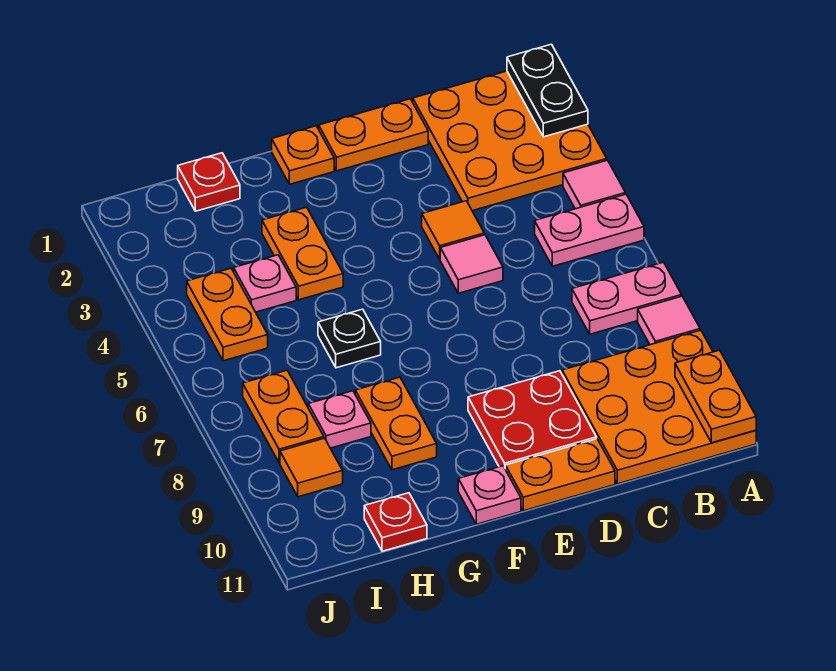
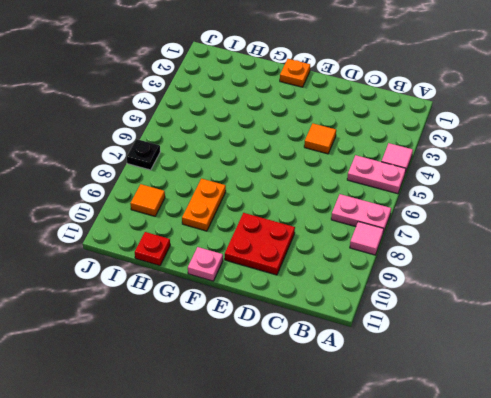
black 1x1 plate [127,139,160,170] -> black 1x1 plate moved to [318,309,381,368]
none -> orange 3x3 plate [413,71,607,211]
none -> orange 3x3 plate [562,330,756,484]
none -> orange 1x2 plate [319,99,428,171]

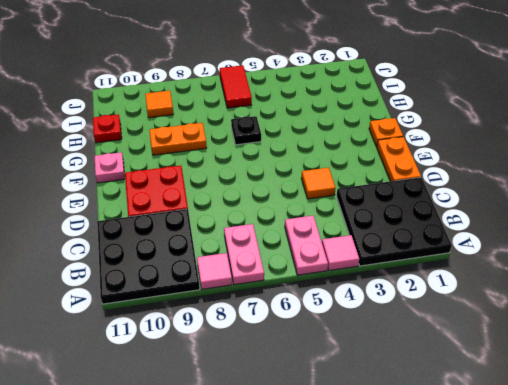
black 3x3 plate [337,177,452,266] -> orange 3x3 plate [413,71,607,211]
black 3x3 plate [97,209,200,304] -> orange 3x3 plate [562,330,756,484]
red 1x2 tile [220,65,252,108] -> none
none -> pink 1x1 tile [440,235,503,293]
none -> orange 1x2 plate [505,439,615,511]
none -> orange 1x2 plate [262,207,343,300]

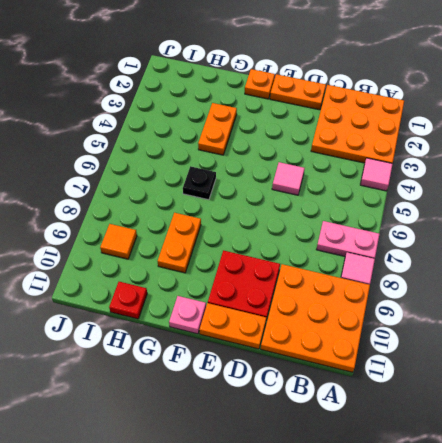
none -> pink 1x2 plate [535,194,644,266]
none -> orange 1x1 tile [422,201,484,259]
none -> red 1x1 plate [178,153,240,211]

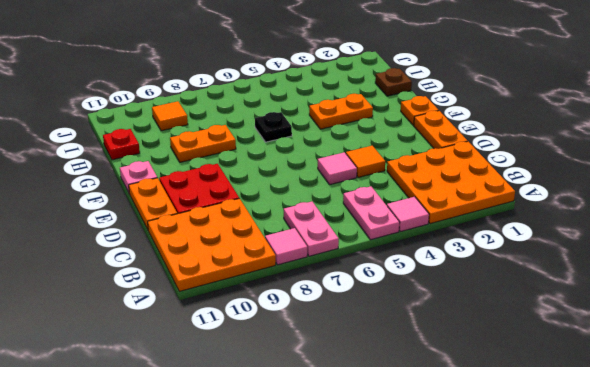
brown 1x1 plate [375,68,412,96] -> red 1x1 plate [178,153,240,211]
none -> pink 1x1 plate [234,255,296,312]
none -> pink 1x1 plate [308,391,371,448]
none -> orange 1x2 plate [187,268,268,361]

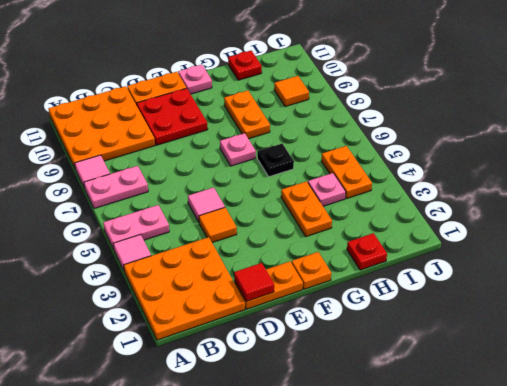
red 1x1 tile [234,263,274,301] -> none
pink 1x1 plate [220,133,256,166] -> pink 1x1 plate moved to [308,391,371,448]
none -> orange 1x2 plate [243,370,324,463]
none -> black 1x2 plate [507,44,588,137]
none -> orange 1x2 plate [675,350,756,443]

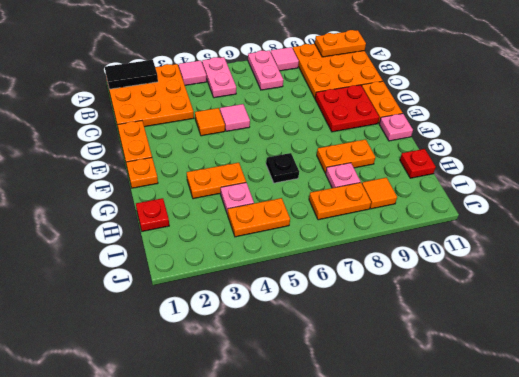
black 1x2 tile [105,60,158,89] -> black 1x2 plate [507,44,588,137]

